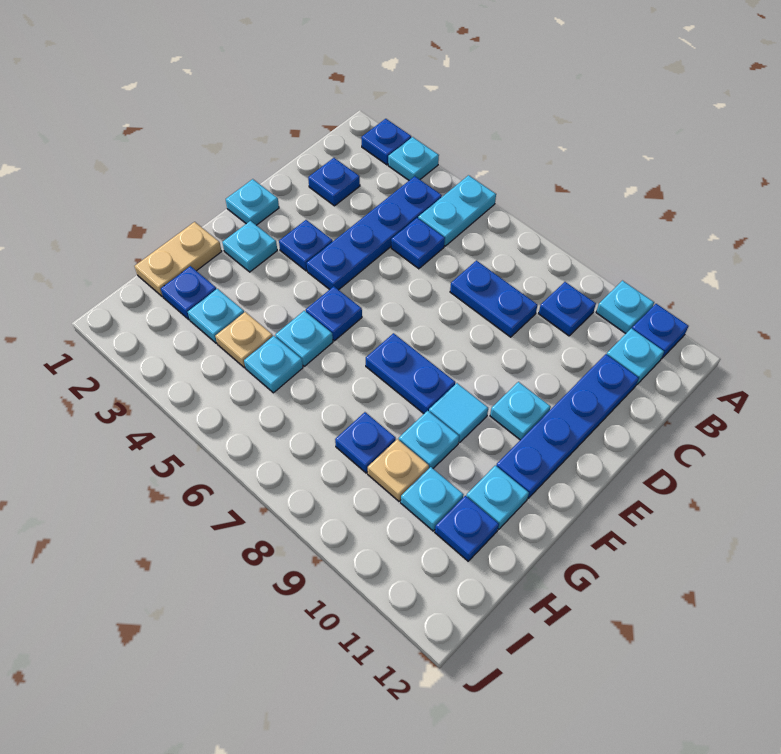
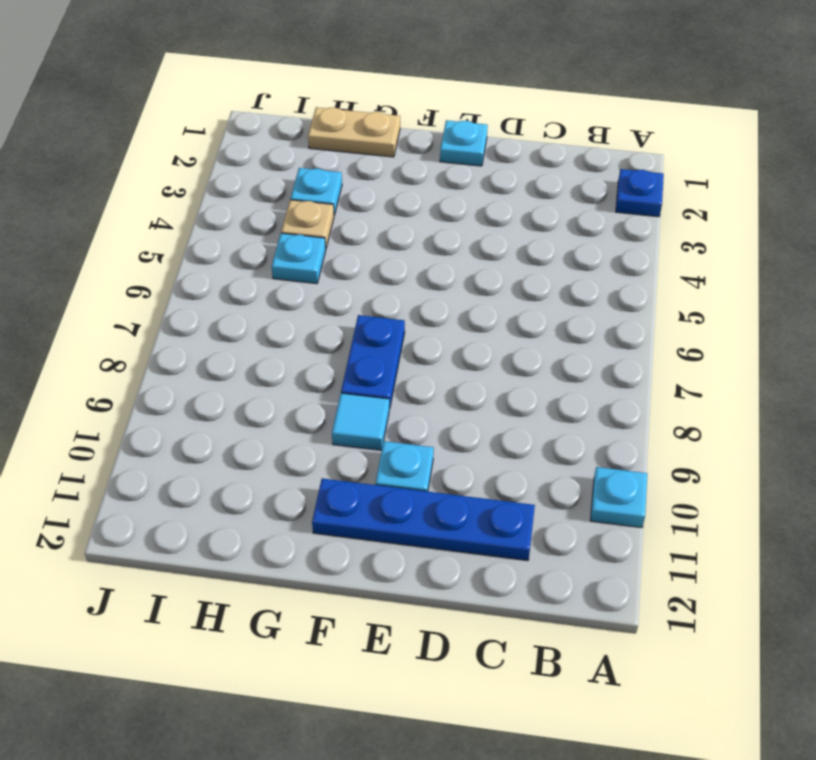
none -> cyan 1x1 plate [388,137,439,180]
none -> cyan 1x2 plate [418,175,496,246]
none -> blue 1x1 plate [632,304,688,359]
none -> blue 1x4 plate [307,176,442,290]

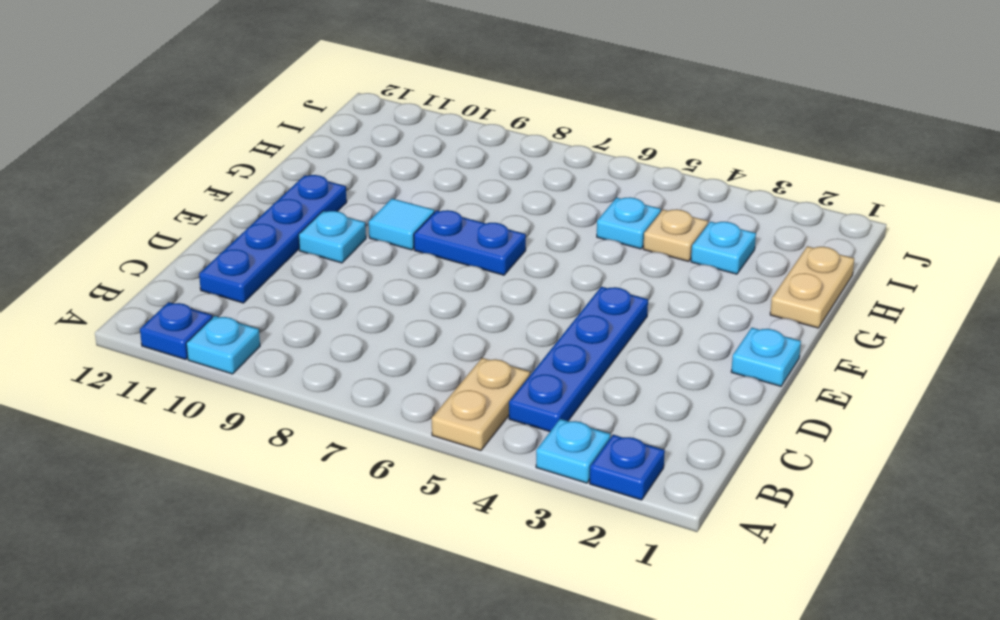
tan 1x2 plate [432,358,530,450] -> cyan 1x2 plate [418,175,496,246]
none -> blue 1x1 plate [539,282,596,336]
none -> cyan 1x1 plate [607,328,664,385]
none -> blue 1x1 plate [308,158,360,206]
none -> blue 1x1 plate [391,218,445,269]

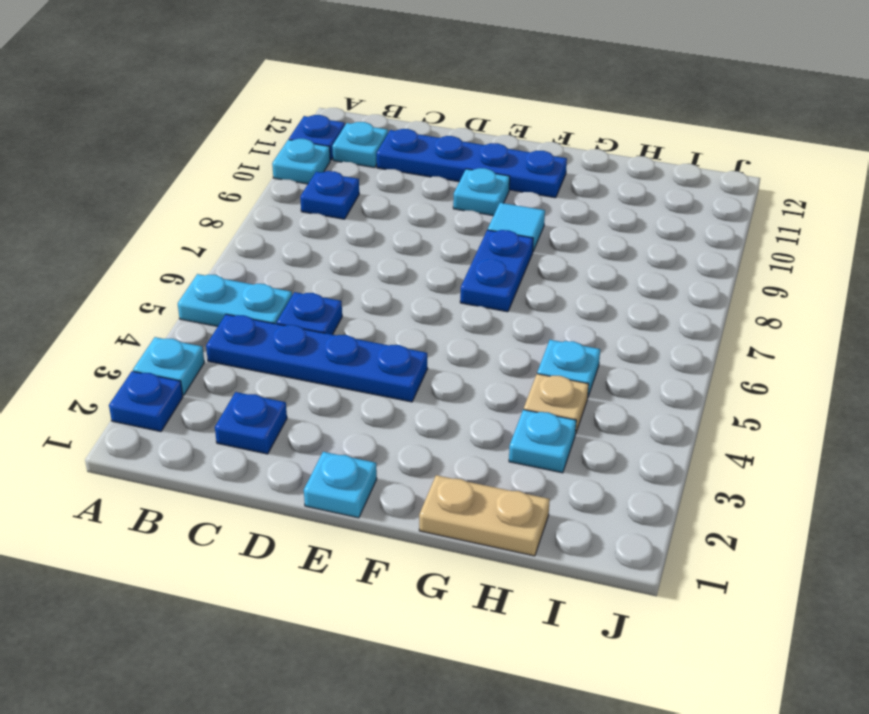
none -> blue 1x2 plate [450,261,538,337]
none -> blue 1x1 plate [279,220,333,271]
none -> cyan 1x1 plate [222,221,277,272]
none -> blue 1x1 plate [306,286,362,341]

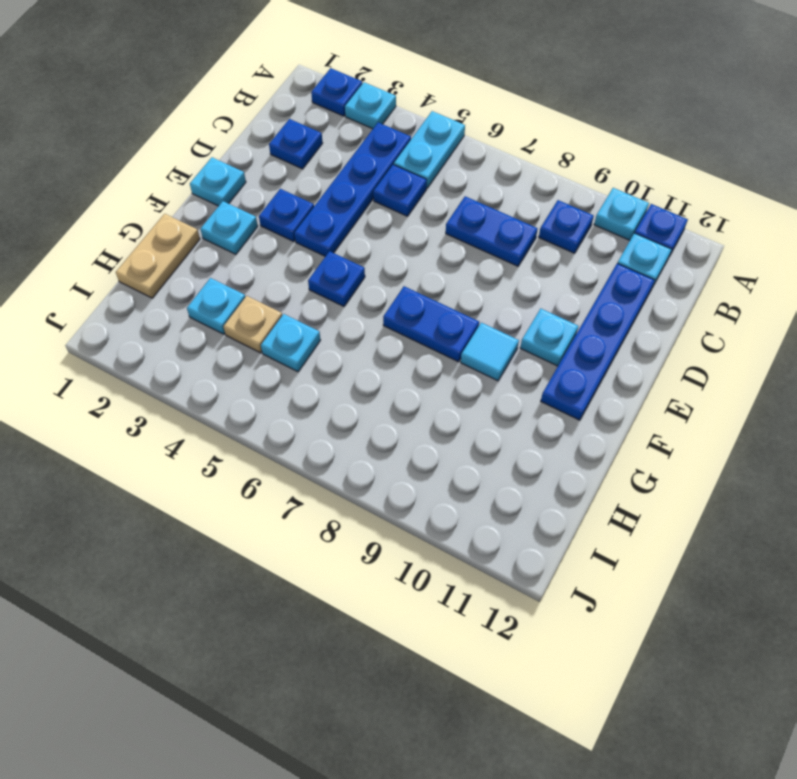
none -> cyan 1x1 plate [275,311,333,366]
none -> cyan 1x1 plate [399,411,459,468]
none -> cyan 1x1 plate [466,465,529,529]
none -> blue 1x1 plate [161,266,216,319]

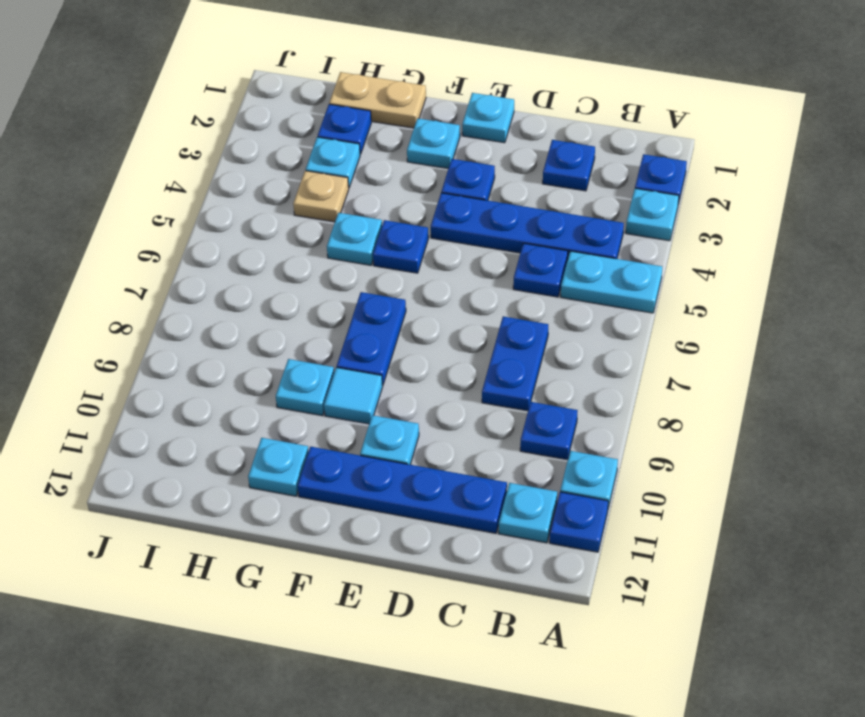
none -> cyan 1x1 plate [244,336,303,393]
none -> blue 1x1 plate [335,412,396,473]
none -> tan 1x1 plate [368,439,429,501]
none -> cyan 1x1 plate [401,467,463,531]

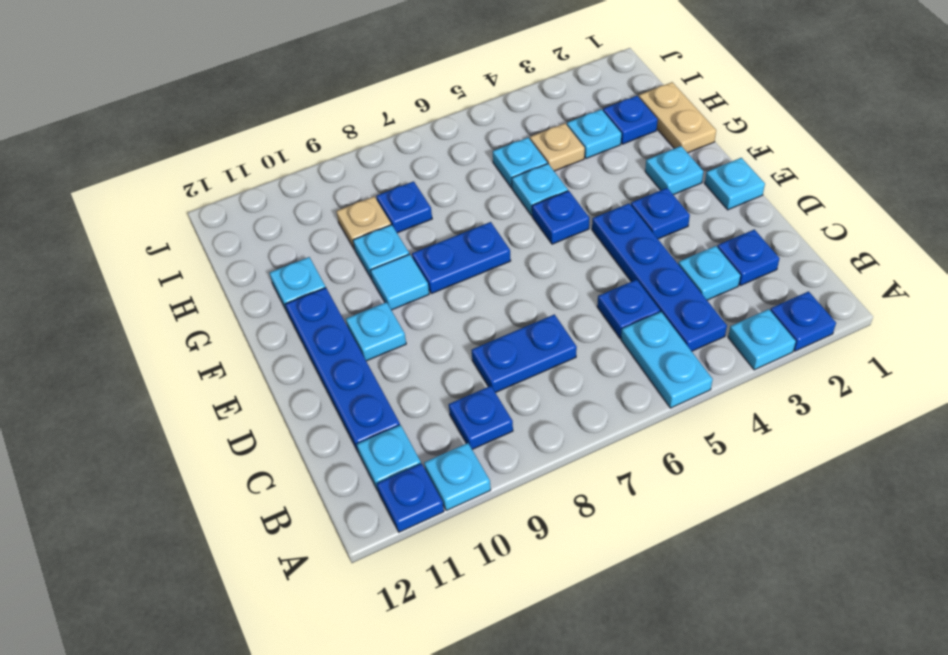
cyan 1x1 plate [678,246,740,300] -> cyan 1x1 plate moved to [401,467,463,531]
none -> blue 1x1 plate [435,496,499,561]

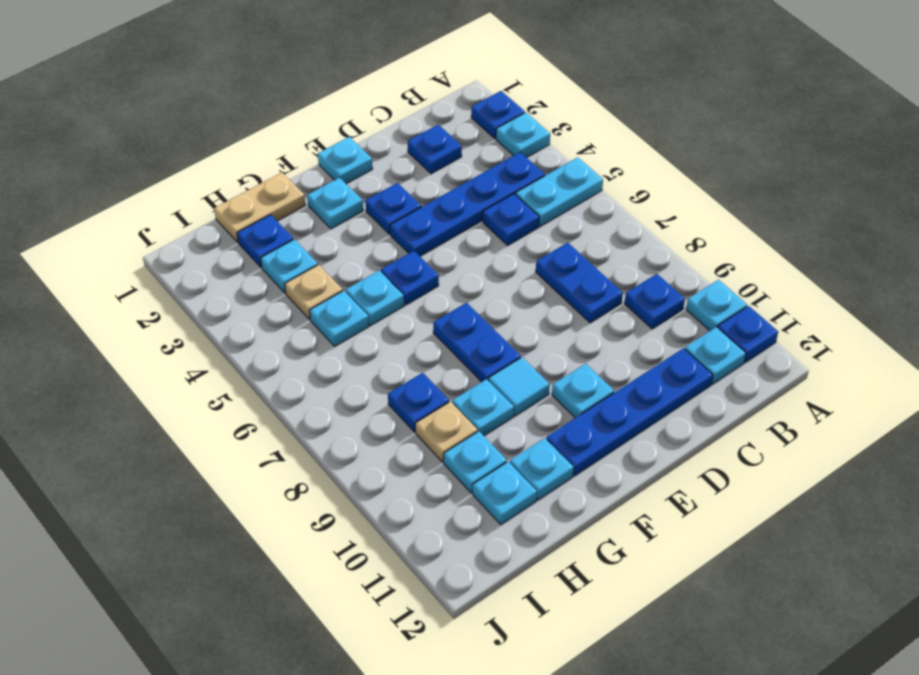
cyan 1x1 plate [473,462,537,525] -> blue 1x1 plate [435,496,499,561]

